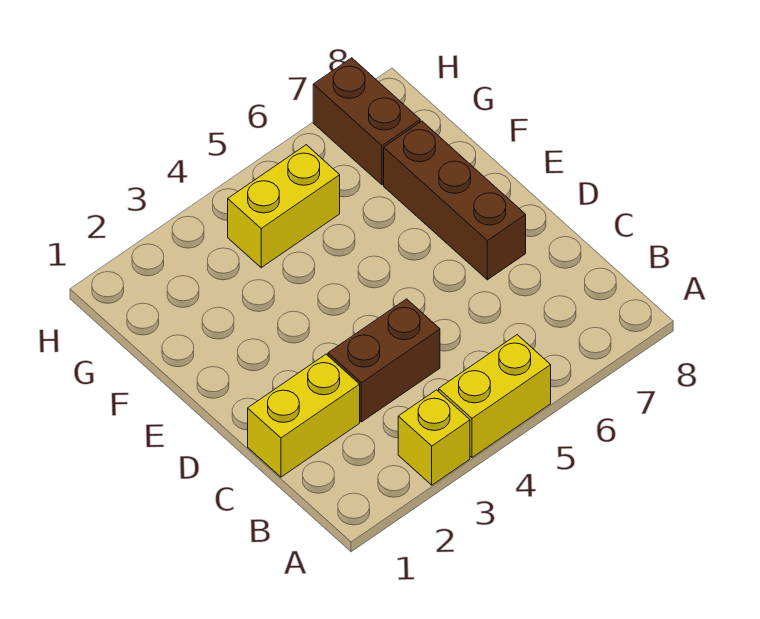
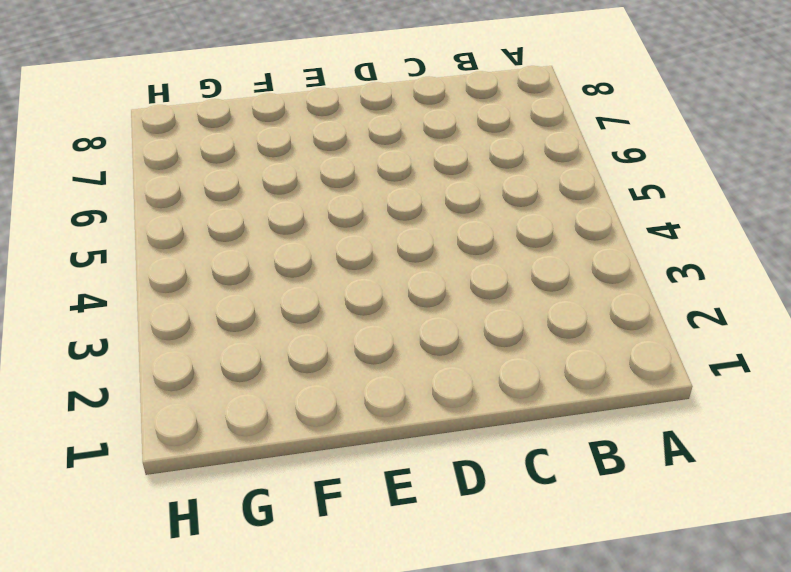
none -> yellow 1x1 brick [398,390,470,485]
none -> yellow 1x2 brick [439,335,551,457]

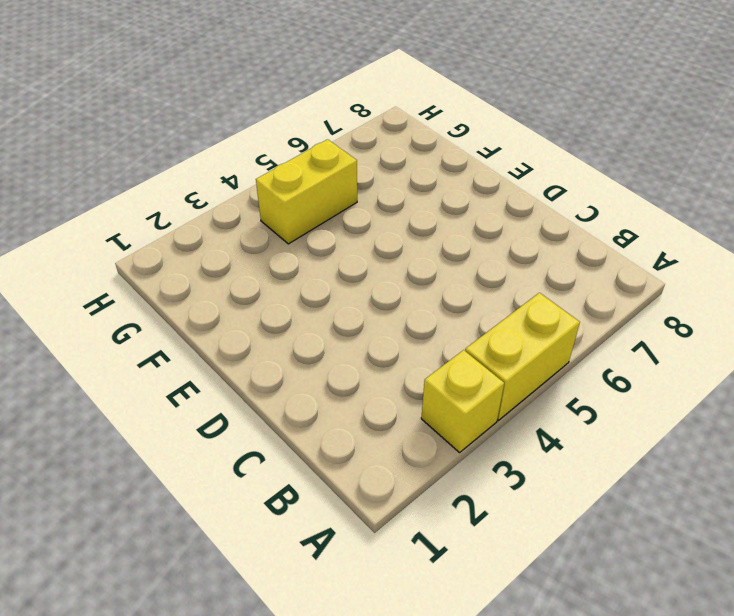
none -> yellow 1x2 brick [248,354,360,477]
none -> brown 1x2 brick [328,299,440,422]

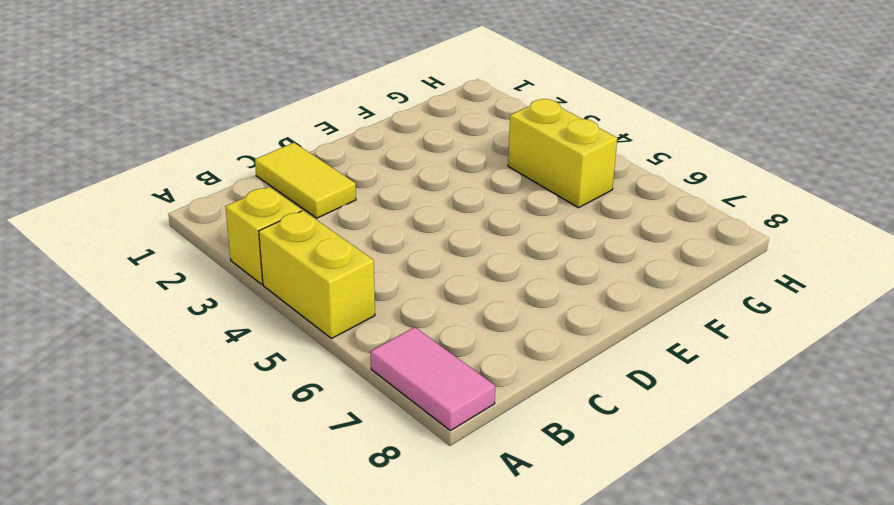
pink 1x2 tile [370,327,495,431] -> none
yellow 1x2 tile [255,143,356,218] -> yellow 1x2 brick [248,354,360,477]
none -> brown 1x2 brick [328,299,440,422]
none -> brown 1x3 brick [384,121,526,280]

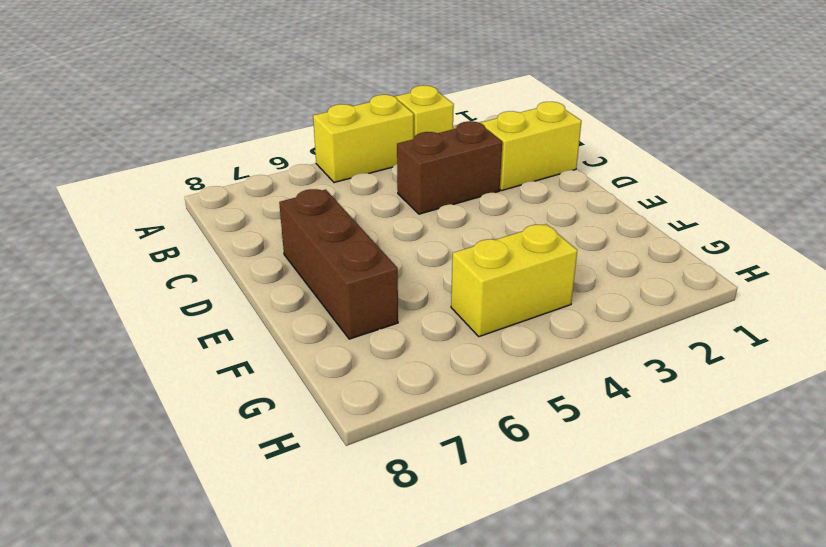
none -> brown 1x2 brick [313,58,420,185]

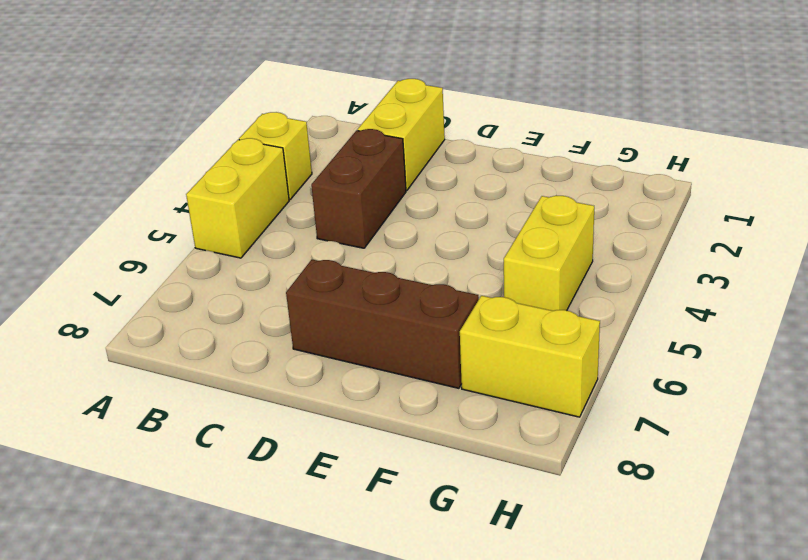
yellow 1x2 brick [460,296,600,417] -> brown 1x2 brick [313,58,420,185]

